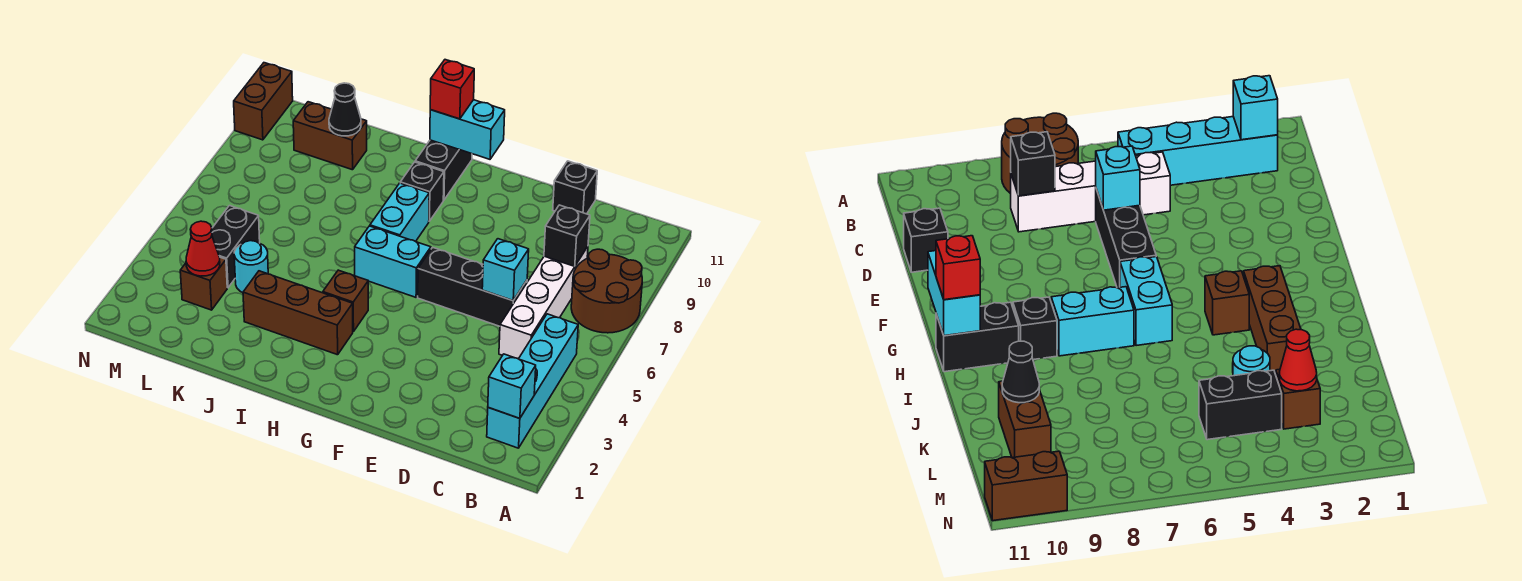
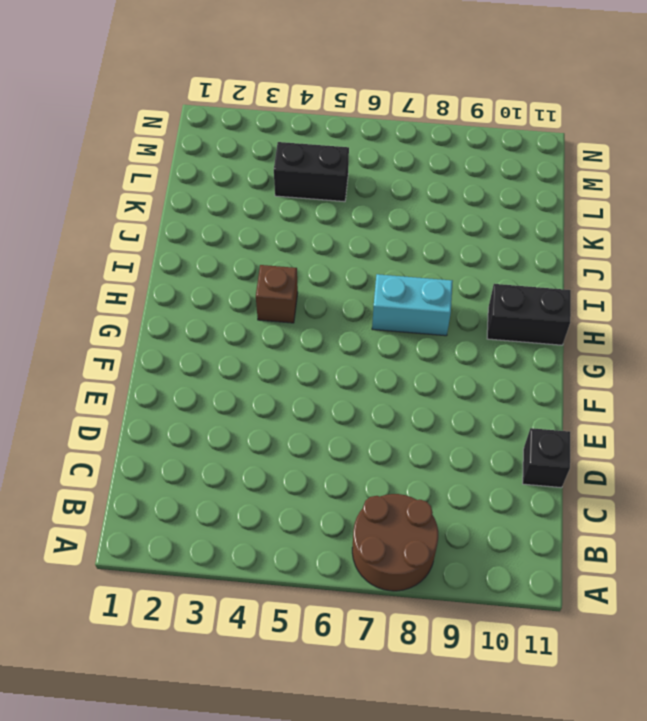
none -> cyan 1x4 brick [487,314,578,448]
none -> white 1x4 brick [499,246,588,359]
none -> black 1x3 brick [418,247,527,326]

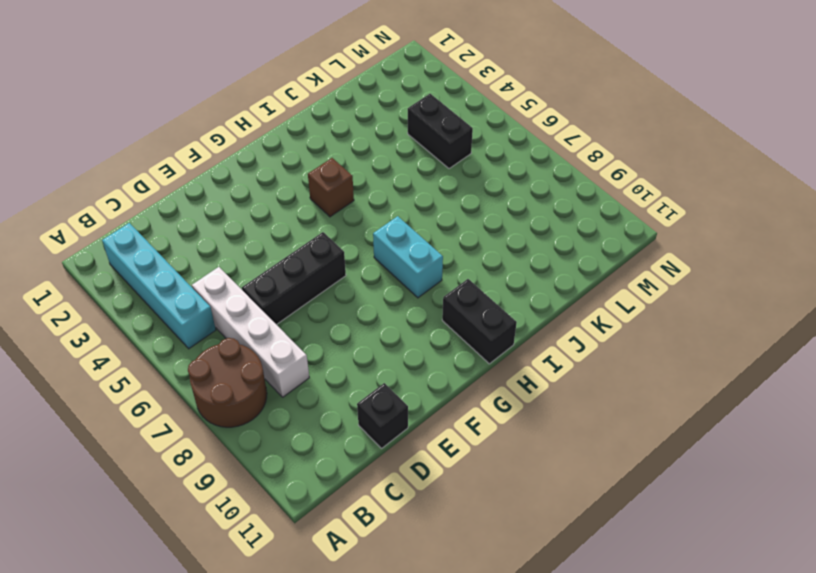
none -> cyan 1x2 brick [355,226,431,297]
none -> brown 1x3 brick [243,271,353,355]
none -> black 1x1 brick [400,162,444,221]

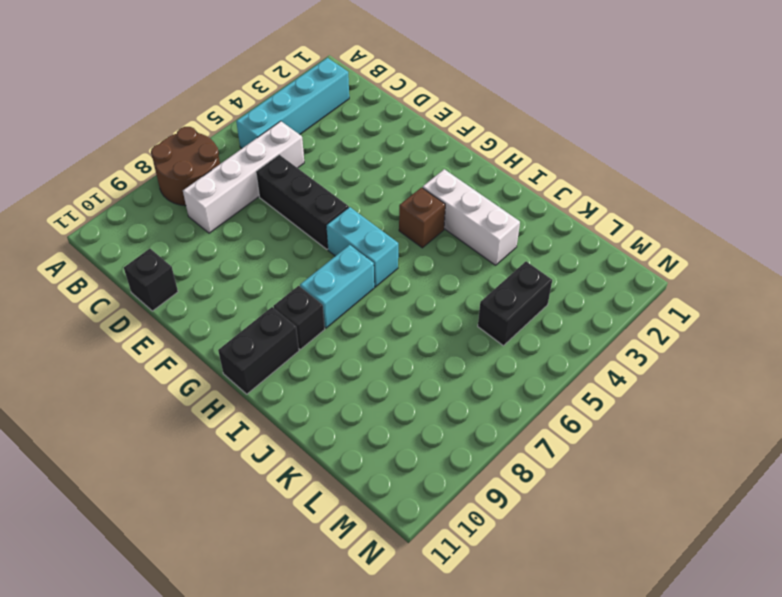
white 1x3 brick [423,169,520,265] -> brown 1x3 brick [243,271,353,355]
none -> cyan 1x1 round brick [234,241,268,293]
none -> brown 1x2 brick [293,102,367,170]
none -> brown 1x1 brick [180,257,227,310]

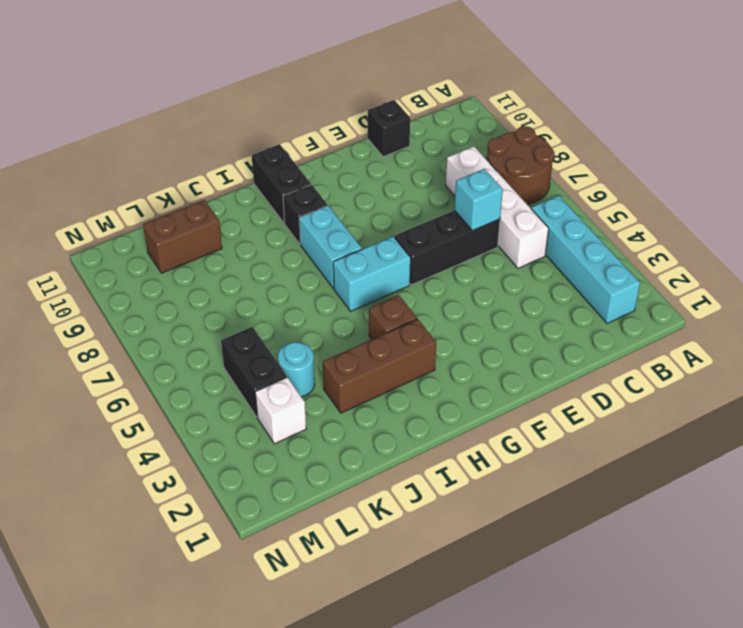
white 1x1 brick [255,377,306,444] -> brown 1x1 brick [180,257,227,310]
none -> brown 1x2 brick [234,63,293,140]
none -> cyan 1x1 brick [488,354,536,418]
none -> black 1x1 brick [544,205,590,266]

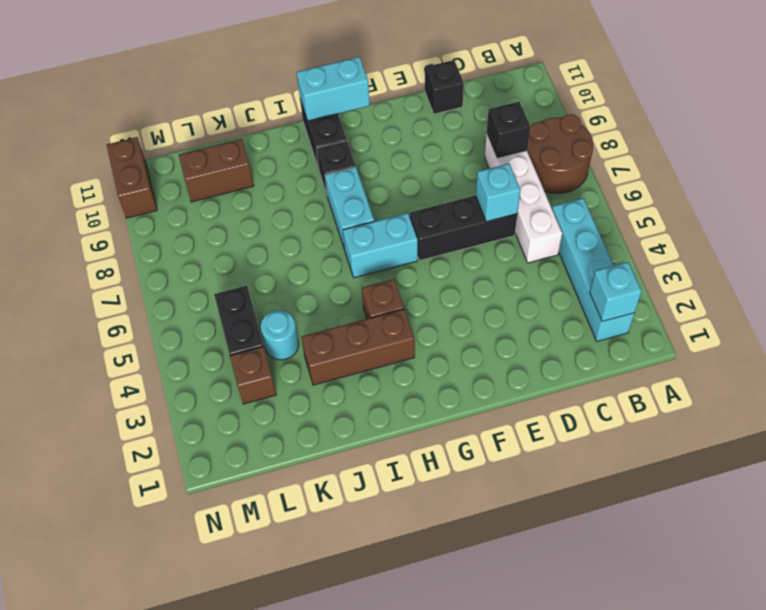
none -> black 1x1 cone [329,83,361,136]
none -> red 1x1 cone [186,221,220,276]
none -> red 1x1 brick [430,60,474,119]

